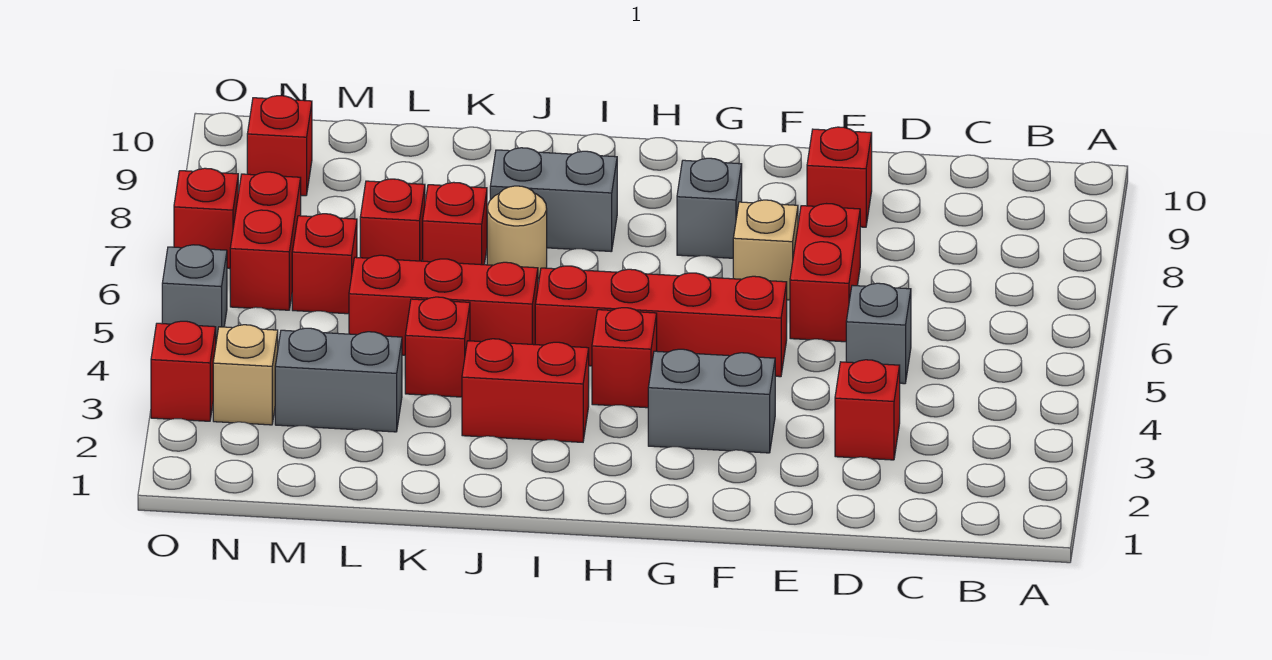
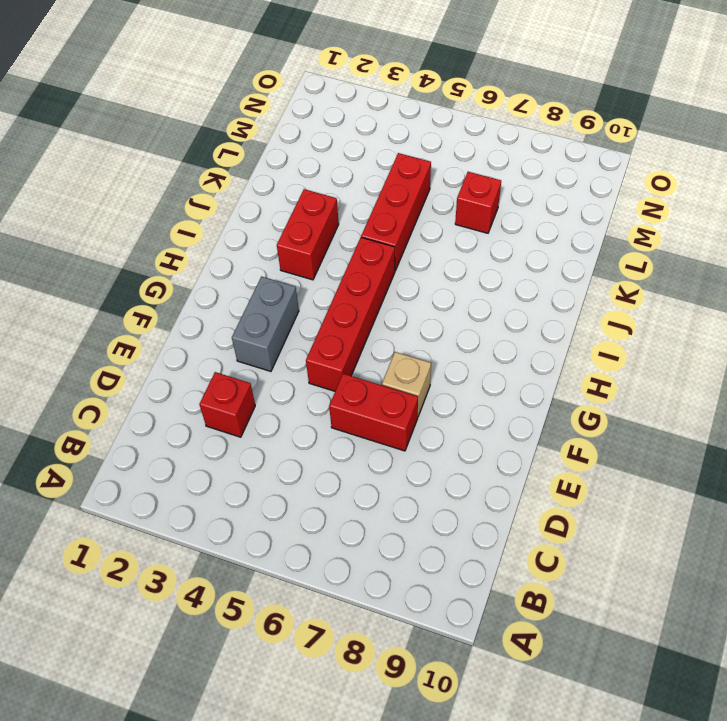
none -> grey 1x1 brick [846,283,911,384]
none -> red 1x1 brick [807,127,872,227]
none -> grey 1x1 brick [677,158,742,258]

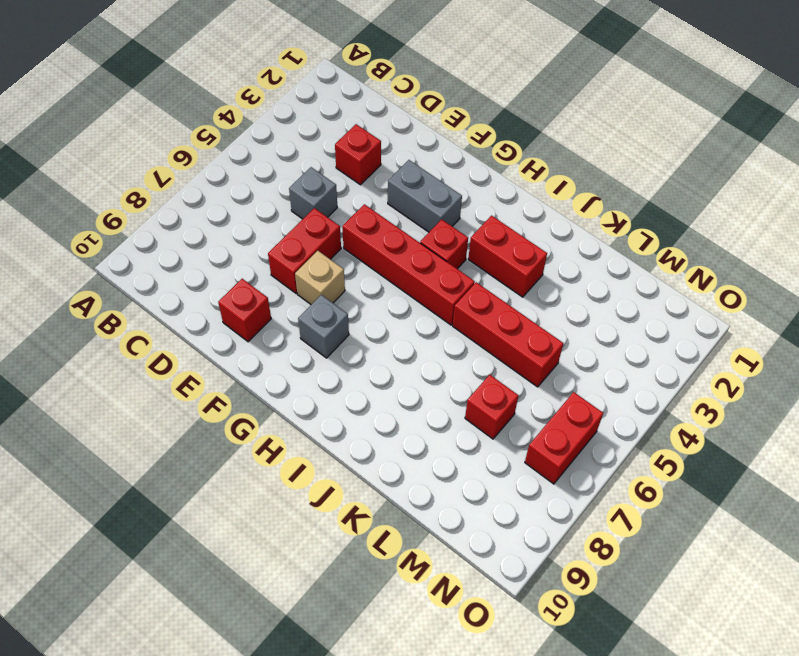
none -> grey 1x2 brick [490,148,617,252]
none -> tan 1x1 round brick [487,186,547,279]
none -> red 1x1 brick [405,297,470,397]

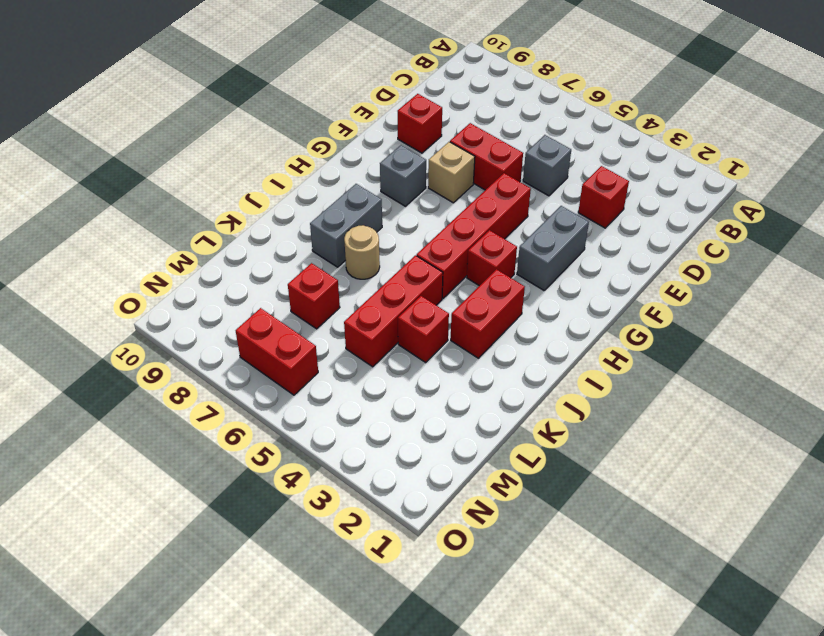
none -> red 1x1 brick [423,182,487,265]
none -> grey 1x2 brick [275,328,402,432]
none -> red 1x1 brick [292,214,357,314]

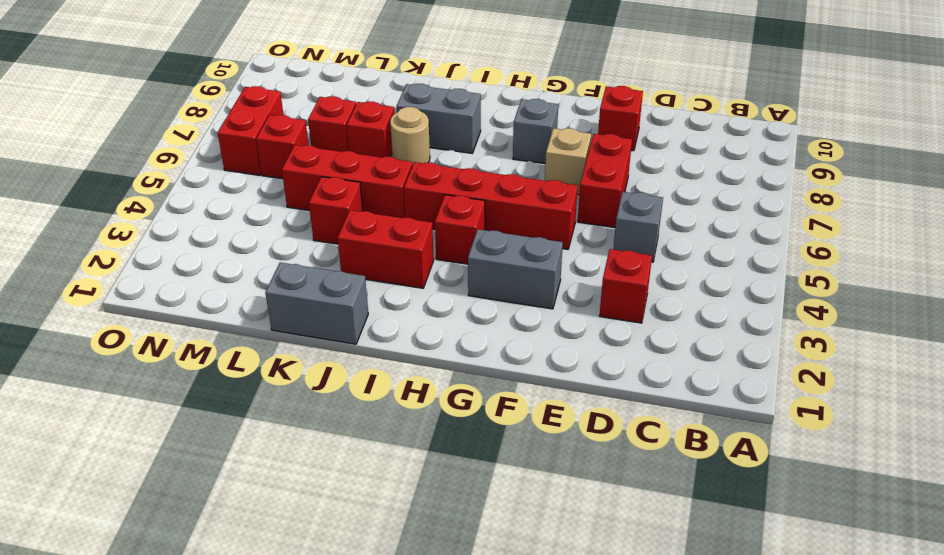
grey 1x2 brick [265,262,368,344] -> grey 1x2 brick moved to [275,328,402,432]
none -> tan 1x1 brick [213,325,278,425]
none -> red 1x1 brick [247,96,312,196]
none -> red 1x1 brick [151,321,216,421]

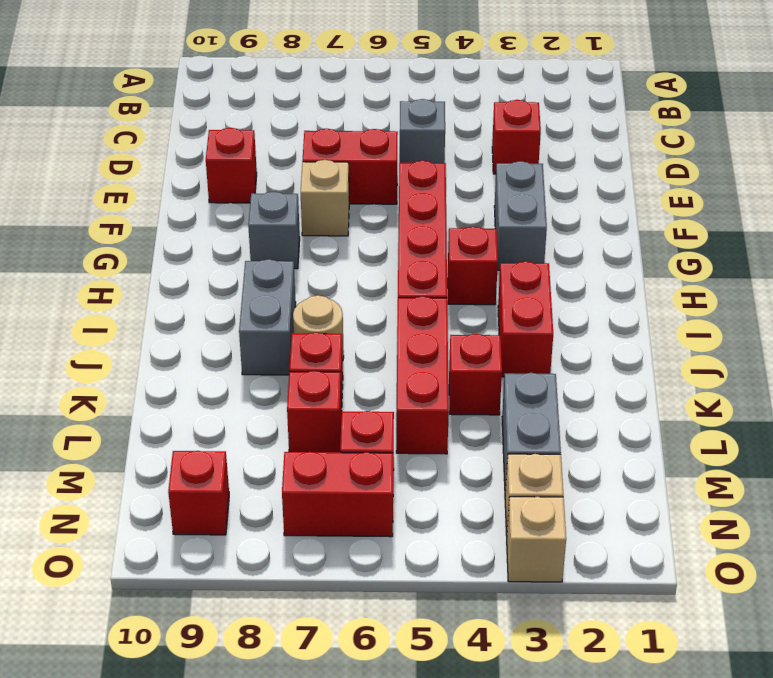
tan 1x1 brick [507,497,566,582] -> red 1x1 brick [151,321,216,421]
none -> grey 1x1 brick [162,245,227,341]
none -> red 1x1 brick [174,168,238,269]

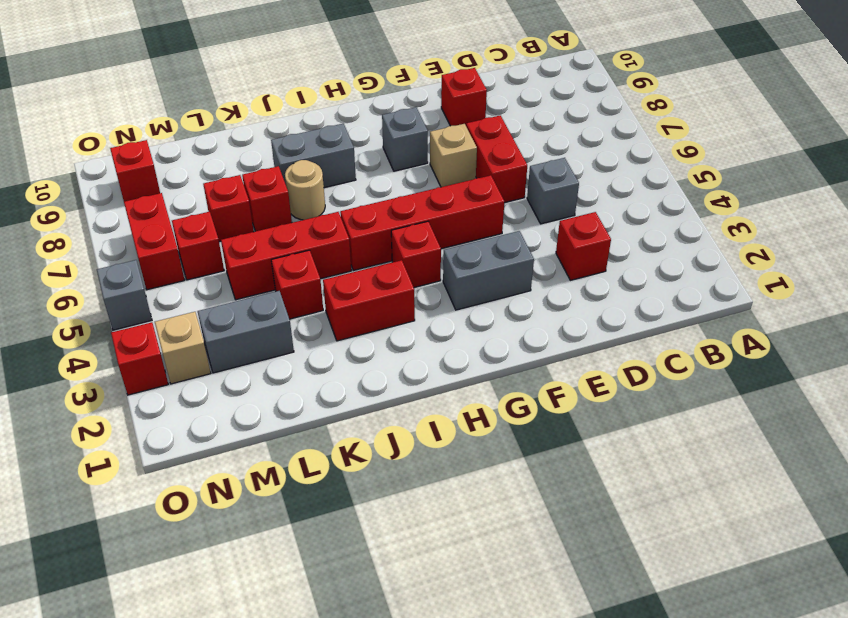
none -> red 1x1 brick [174,168,238,269]

